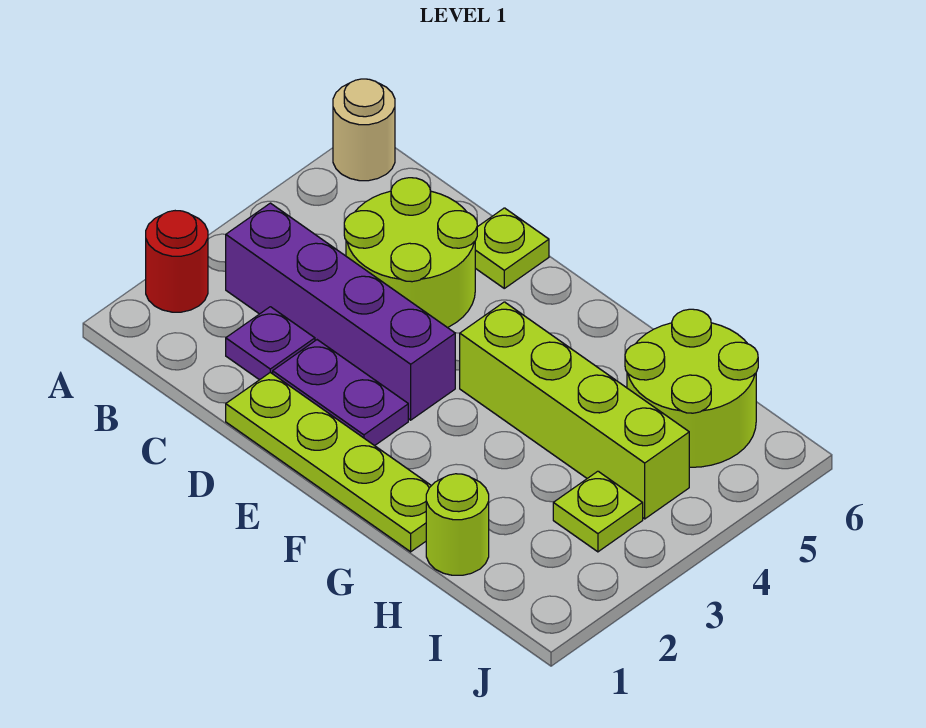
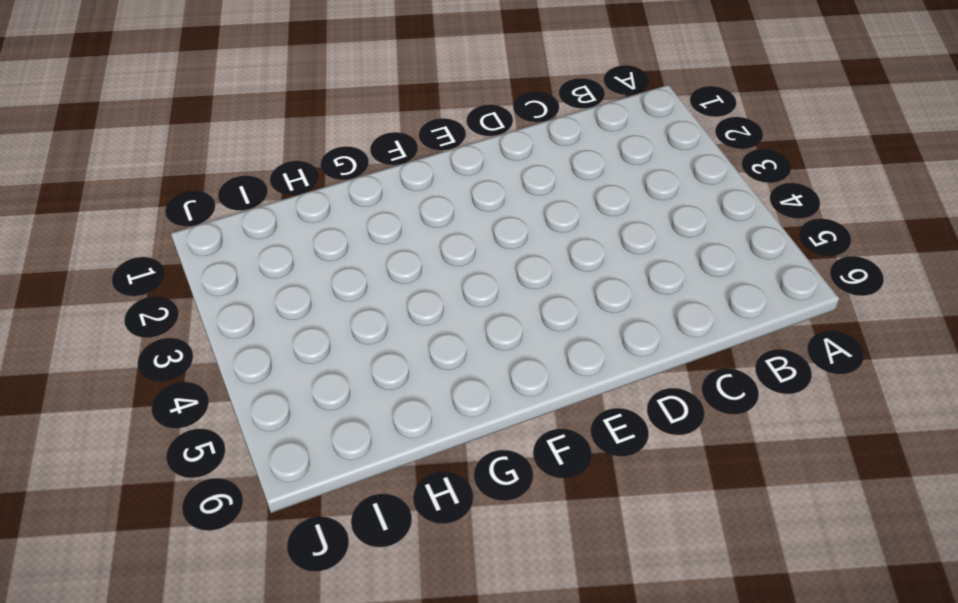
none -> red 1x1 round brick [146,211,208,312]
none -> tan 1x1 round brick [333,79,395,181]
none -> purple 1x4 brick [226,203,455,420]

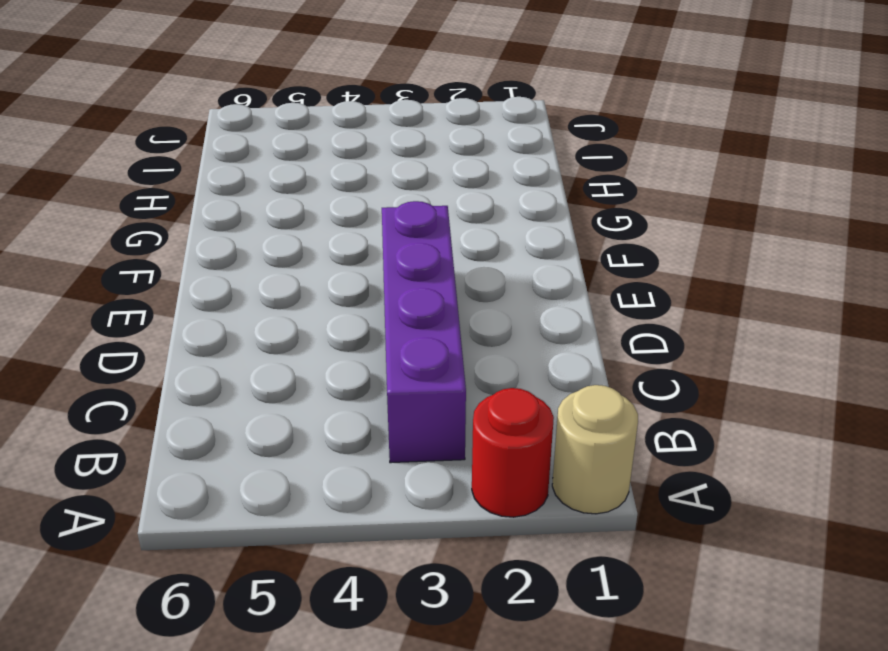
tan 1x1 round brick [552,385,638,514] -> tan 1x1 round brick moved to [333,79,395,181]
none -> purple 1x1 plate [226,307,315,380]
none -> lime 2x2 round brick [344,178,477,328]
none -> lime 1x4 plate [226,372,431,552]

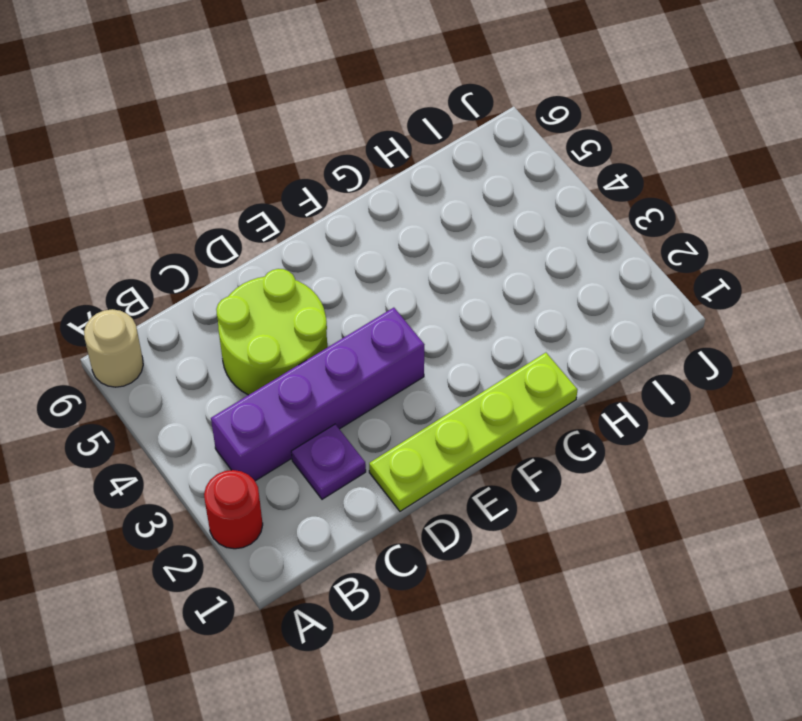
none -> purple 1x2 plate [273,340,408,446]
none -> lime 1x1 plate [475,208,549,288]
none -> lime 1x4 brick [460,302,689,519]

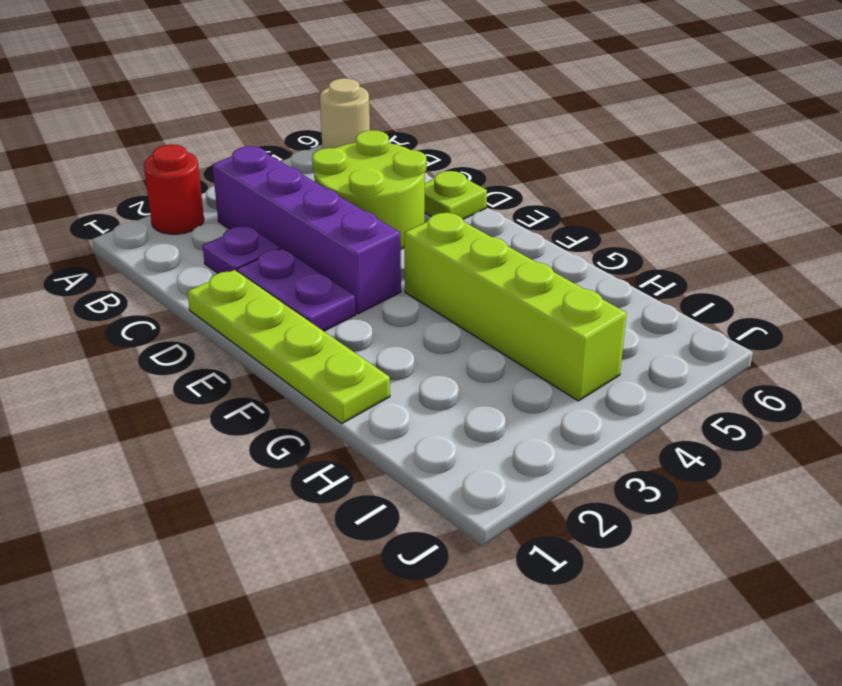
none -> lime 1x1 round brick [426,474,489,575]
none -> lime 2x2 round brick [625,309,758,467]
none -> lime 1x1 plate [553,471,643,552]

